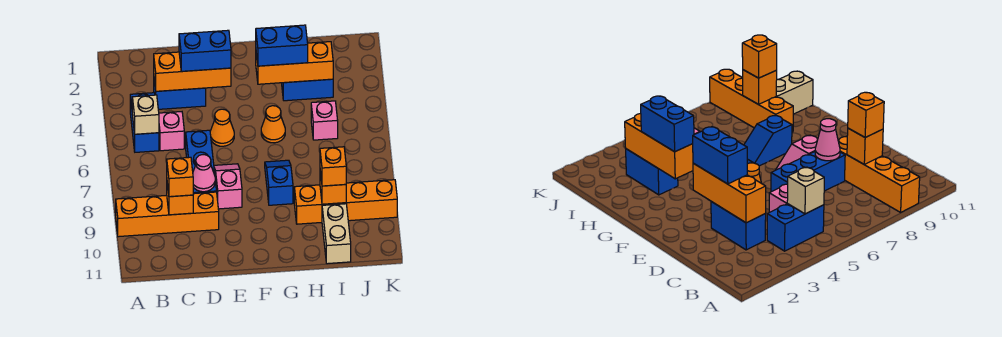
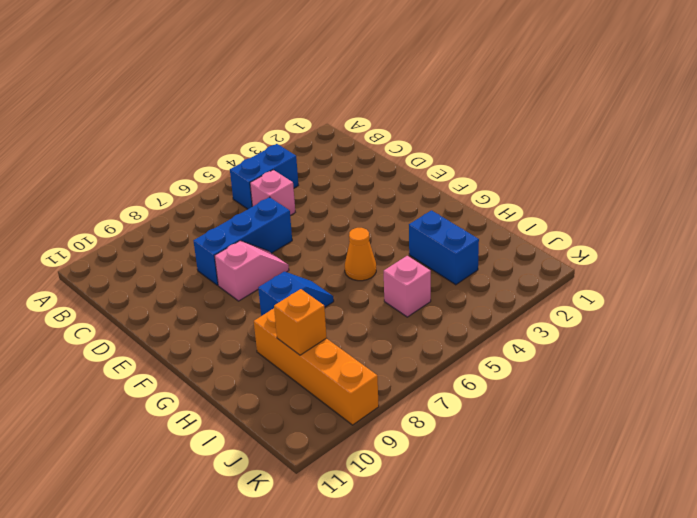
none -> orange 1x4 brick [116,192,219,237]
none -> blue 1x2 brick [154,80,206,109]
none -> orange 1x1 cone [210,109,234,146]

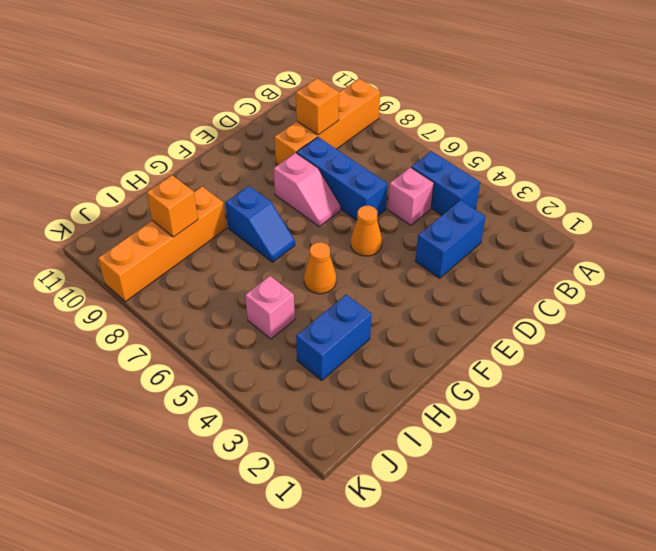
none -> tan 1x2 brick [322,204,351,264]
none -> tan 1x1 brick [132,95,159,134]
none -> orange 1x3 brick [154,52,231,91]

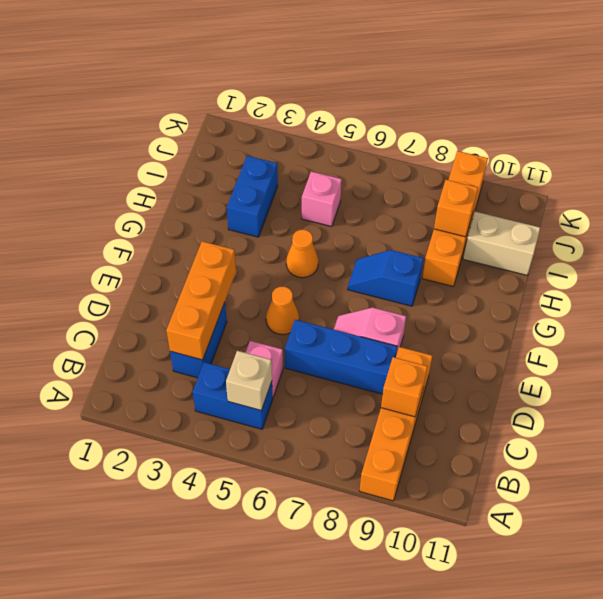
none -> pink 1x1 cone [193,155,215,192]
none -> orange 1x3 brick [256,42,333,84]
none -> orange 1x1 brick [167,157,193,197]

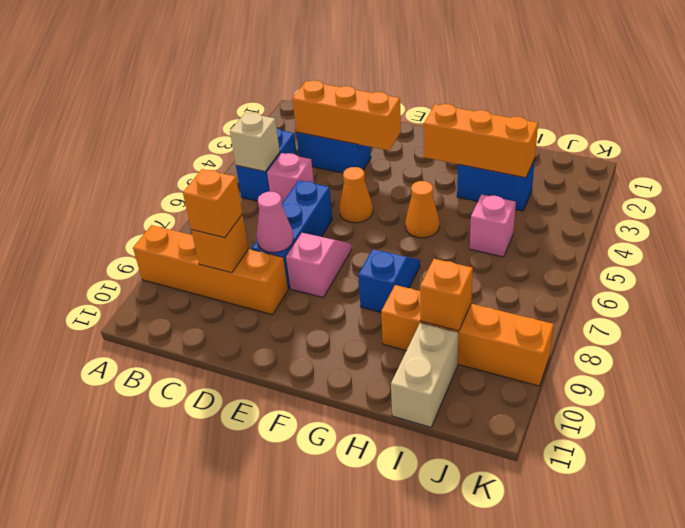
none -> blue 1x2 brick [179,30,231,71]
none -> blue 1x2 brick [256,25,308,66]
none -> orange 1x1 brick [320,147,346,186]

